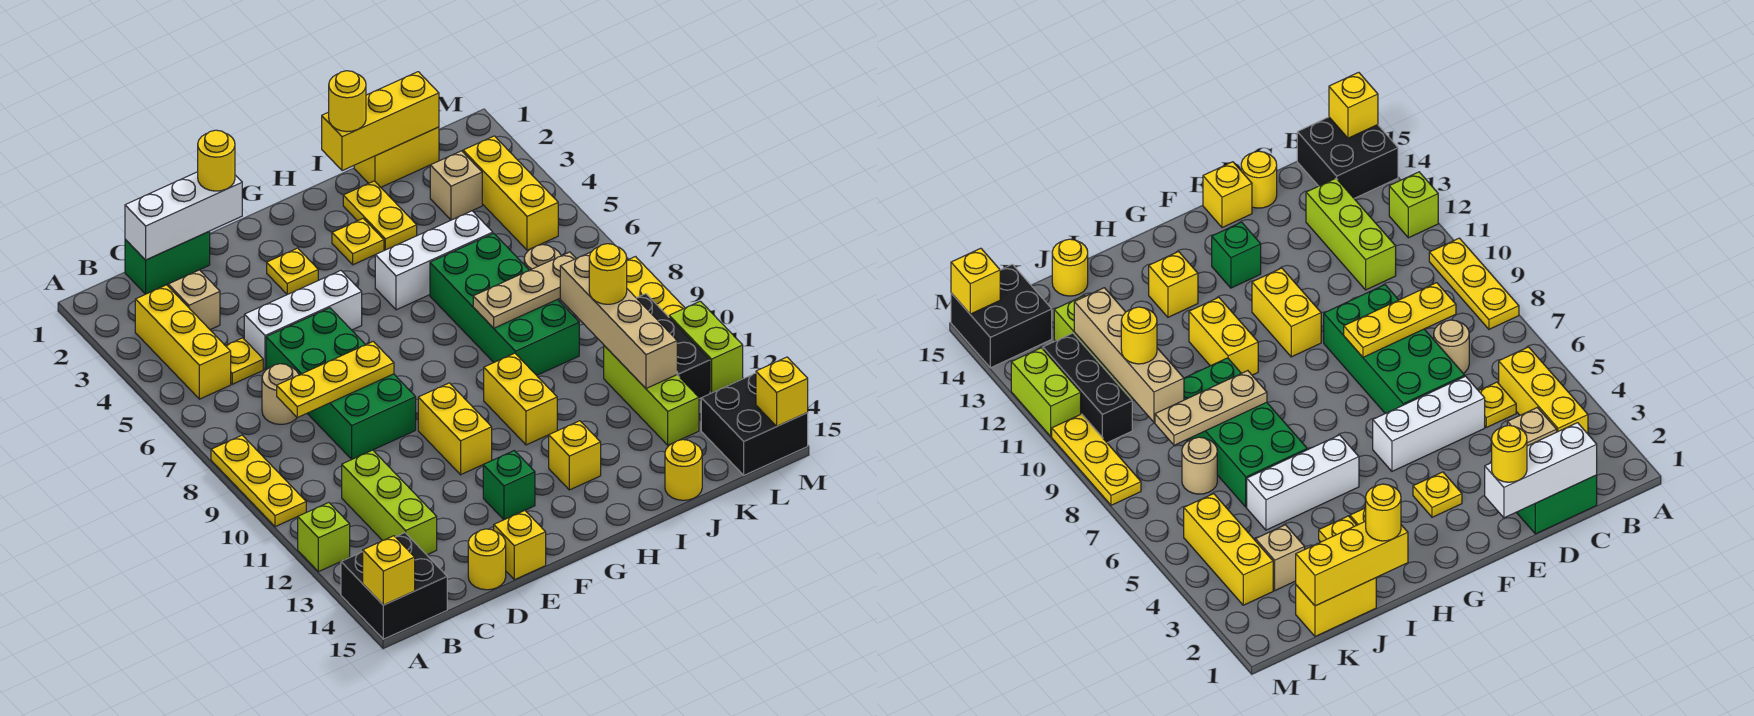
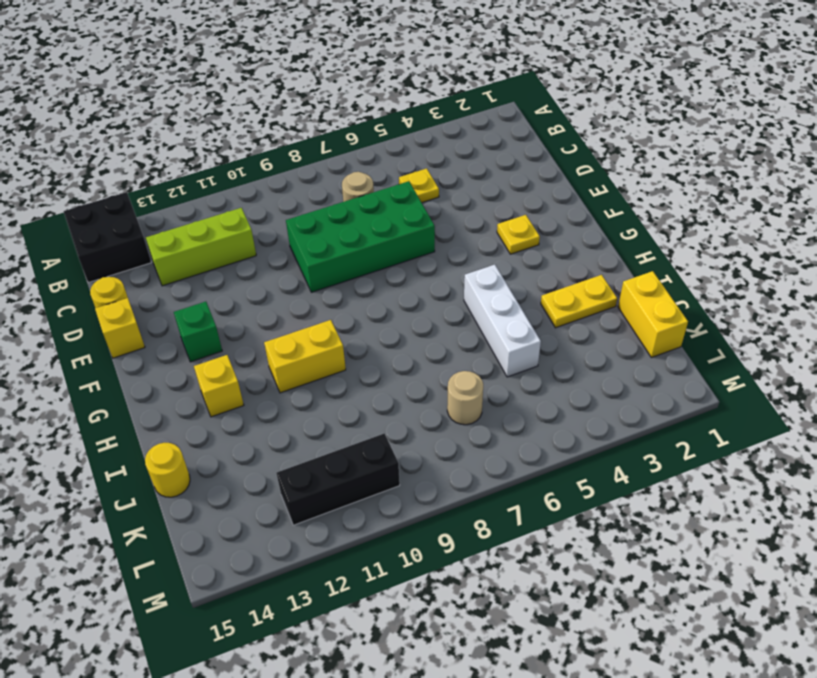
none -> yellow 1x3 plate [211,435,306,527]
none -> lime 1x1 brick [298,503,350,572]
none -> yellow 1x3 brick [135,285,231,399]
none -> green 1x2 brick [125,232,210,294]

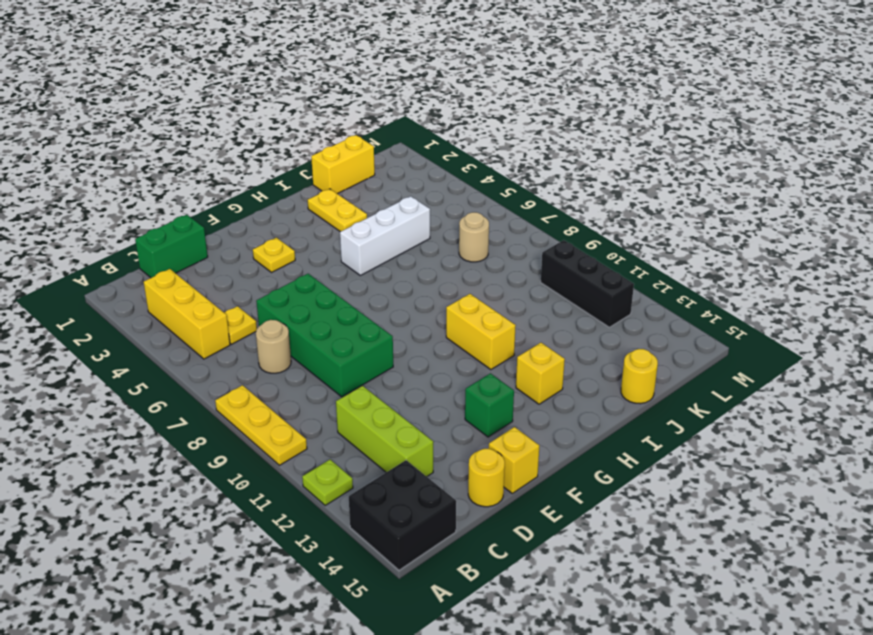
lime 1x1 plate [302,460,353,505] -> lime 1x1 brick [298,503,350,572]
none -> tan 1x1 brick [168,270,220,330]
none -> white 1x3 brick [244,271,362,369]
none -> yellow 1x2 brick [418,383,492,475]
none -> yellow 1x1 plate [332,219,384,265]

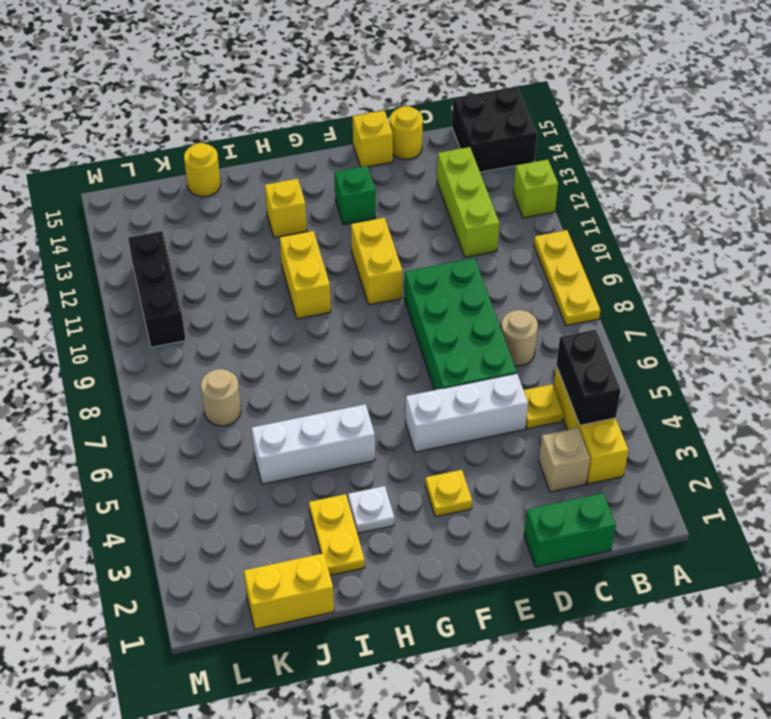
black 1x2 brick [556,330,621,425] -> none
white 1x1 plate [348,486,394,534] -> yellow 1x1 plate [332,219,384,265]
none -> green 2x4 brick [430,233,579,375]
none -> tan 1x1 brick [430,151,482,220]
none -> lime 1x3 brick [604,346,699,445]
none -> yellow 1x3 brick [463,136,558,250]

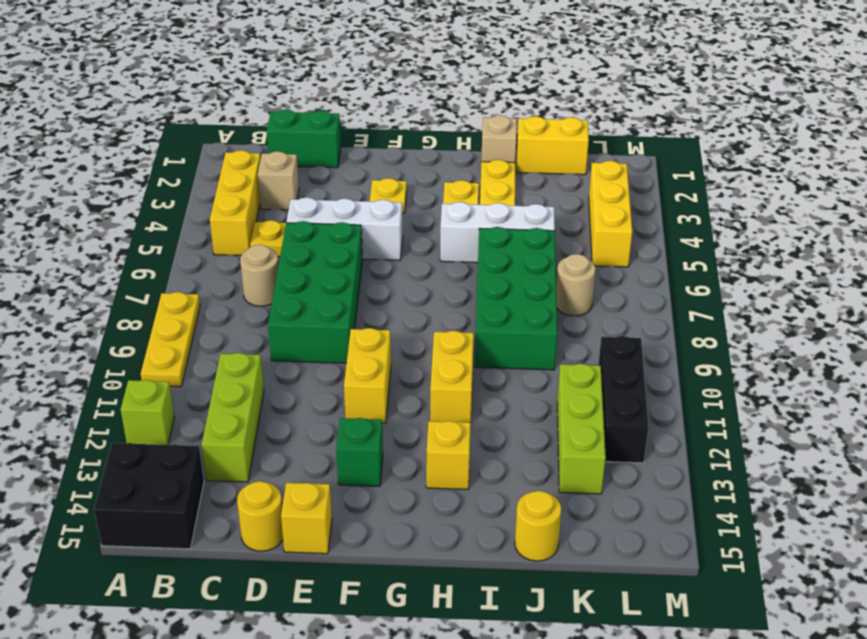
tan 1x1 brick [481,115,517,163] -> tan 1x1 brick moved to [430,151,482,220]
none -> black 2x2 brick [701,373,808,475]
none -> yellow 1x3 plate [627,257,685,317]
none -> lime 1x2 brick [669,301,743,393]
none -> yellow 1x1 brick [363,536,415,605]

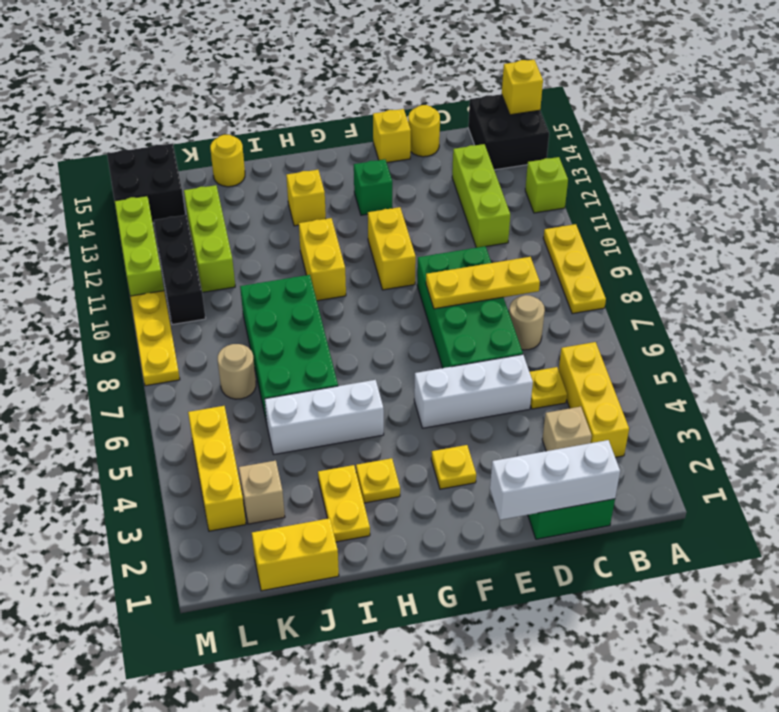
lime 1x3 brick [115,196,164,296] -> lime 1x2 brick [669,301,743,393]
none -> yellow 1x3 brick [322,72,439,171]
none -> tan 1x3 plate [473,252,576,328]
none -> tan 1x4 brick [560,252,677,388]
none -> yellow 1x1 brick [756,357,808,426]

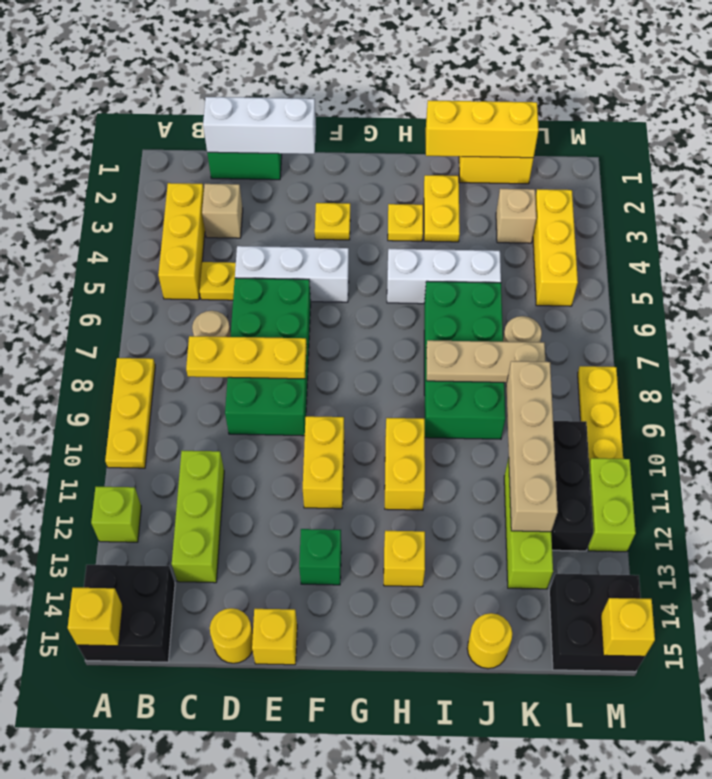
none -> yellow 1x1 round brick [198,130,235,191]
none -> yellow 1x1 round brick [329,71,366,132]
none -> yellow 1x1 round brick [589,244,627,304]

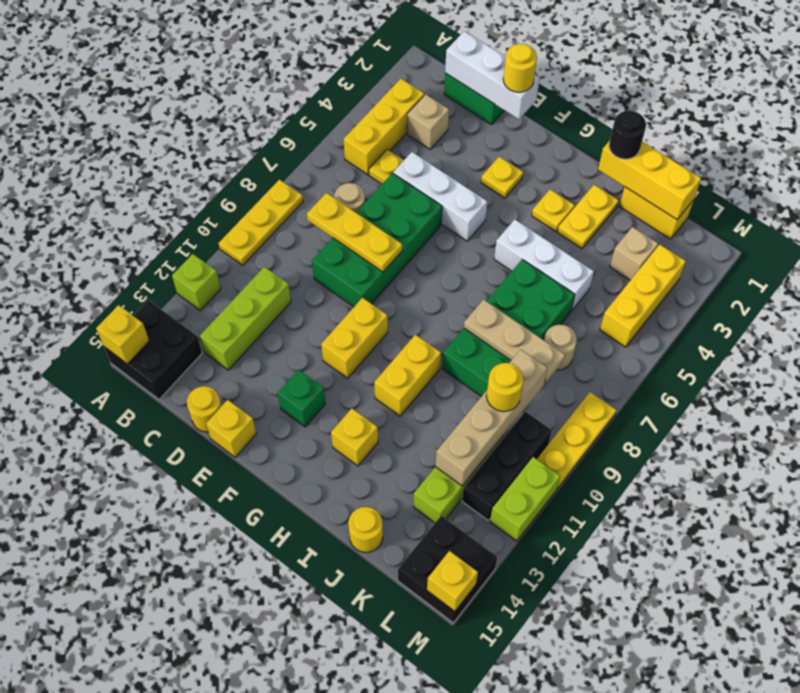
black 1x1 round brick [609,111,646,159] -> yellow 1x1 round brick [329,71,366,132]

